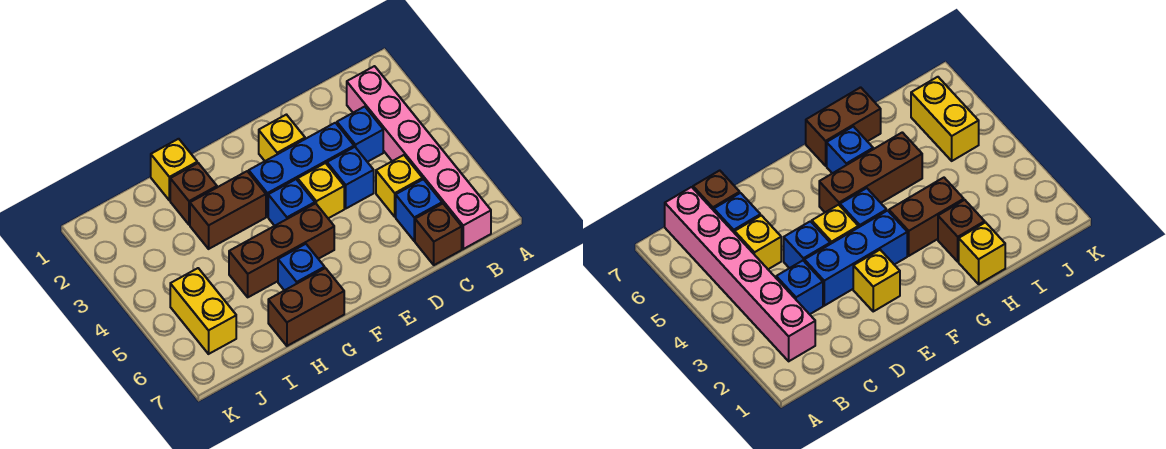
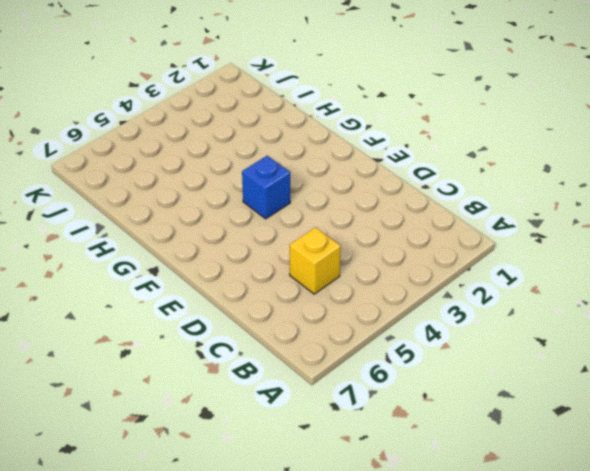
none -> pink 1x6 brick [347,66,491,249]
none -> blue 1x1 brick [337,107,383,162]
none -> blue 1x1 brick [396,179,442,241]

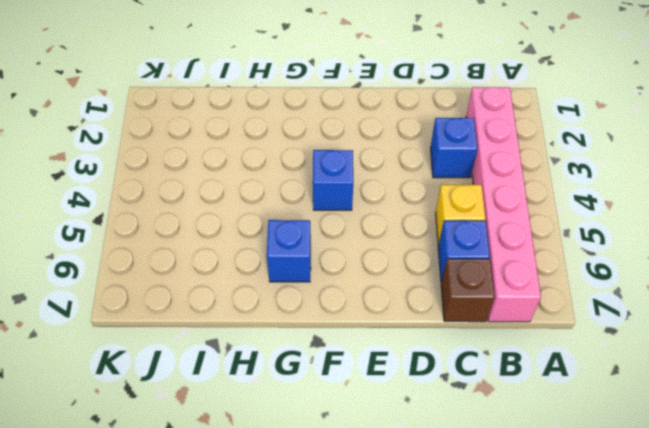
none -> blue 1x3 brick [249,123,354,217]
none -> blue 1x1 brick [327,147,374,208]
none -> yellow 1x1 brick [259,115,305,161]

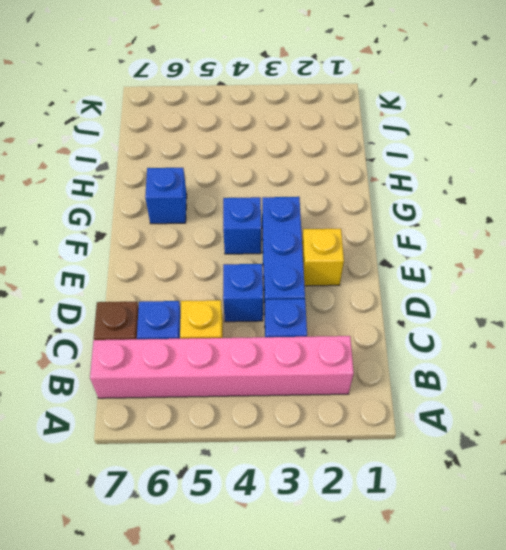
none -> yellow 1x1 brick [298,163,344,218]
none -> brown 1x3 brick [229,203,334,297]
none -> brown 1x2 brick [190,171,266,249]

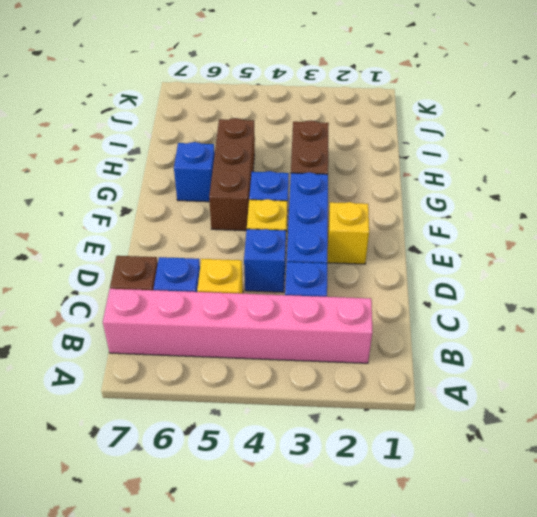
none -> brown 1x2 brick [268,268,344,346]
none -> yellow 1x1 brick [151,139,197,201]
none -> brown 1x1 brick [170,163,217,225]

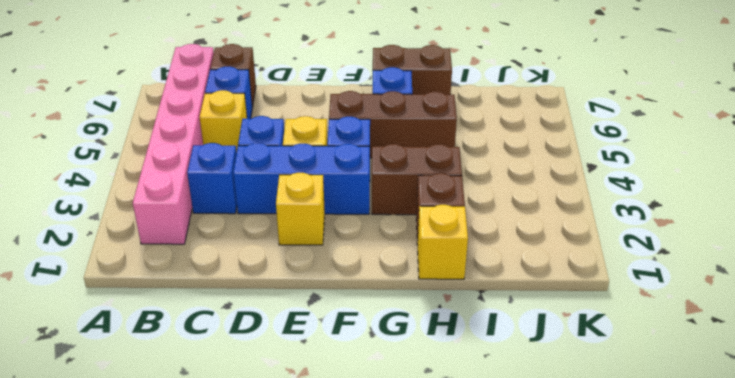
none -> yellow 1x2 brick [170,268,236,354]

